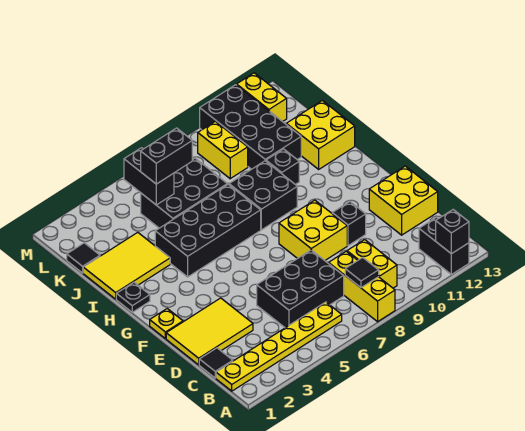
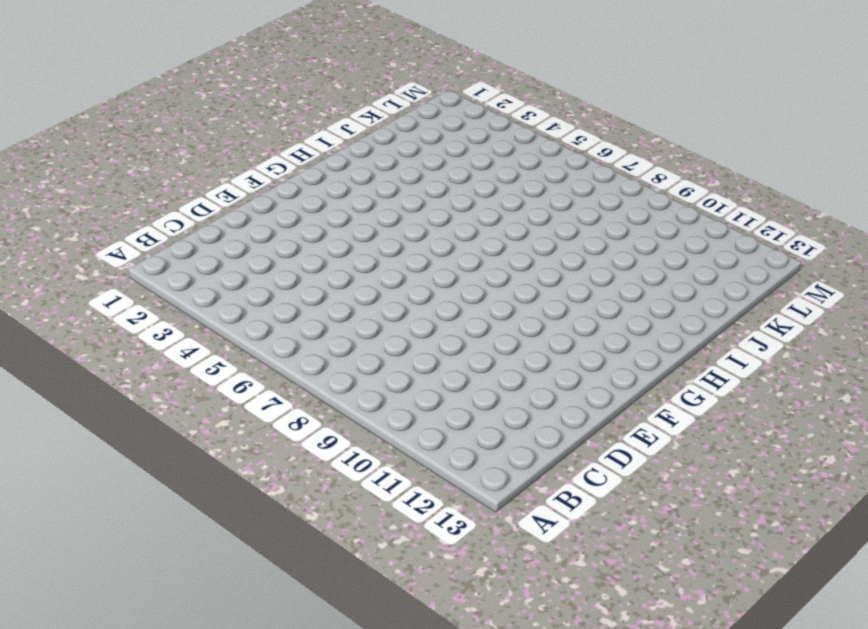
none -> yellow 1x3 brick [329,251,395,322]
none -> black 1x2 brick [419,217,469,274]
none -> yellow 1x6 plate [216,302,342,391]

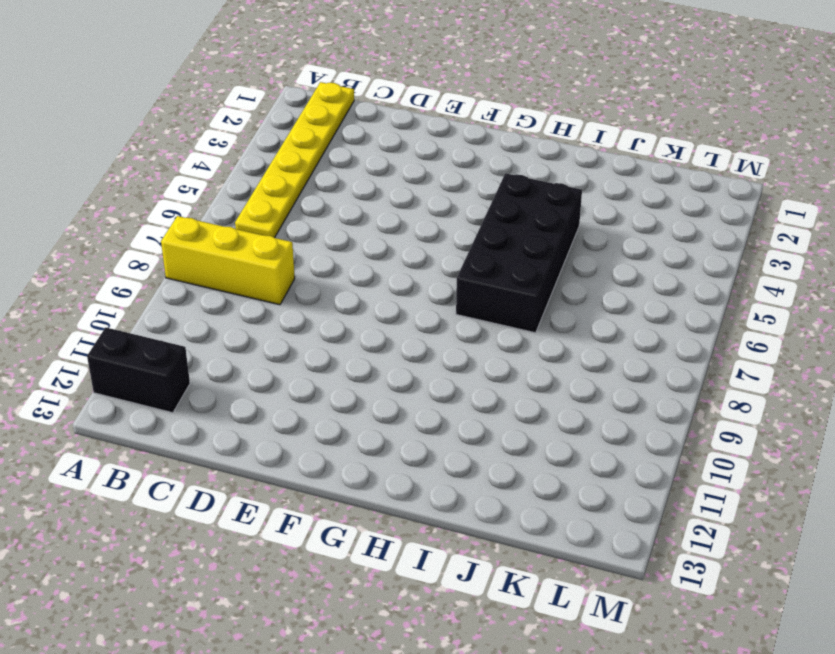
none -> yellow 1x2 brick [347,240,397,288]
none -> black 1x1 tile [199,348,233,378]
none -> black 2x3 brick [257,250,344,328]

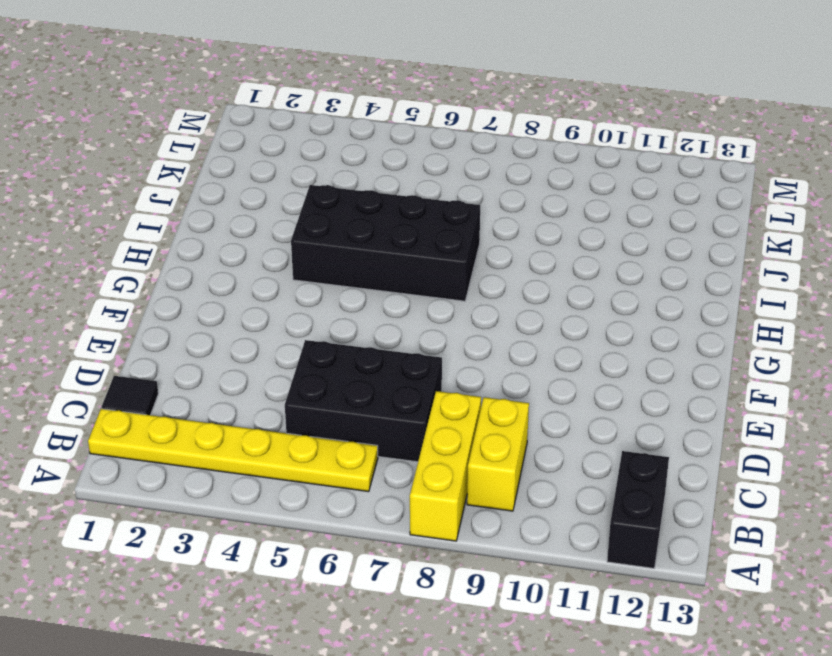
none -> yellow 2x3 tile [166,298,253,365]
none -> yellow 2x2 brick [369,166,438,235]
none -> yellow 2x2 brick [279,200,347,260]

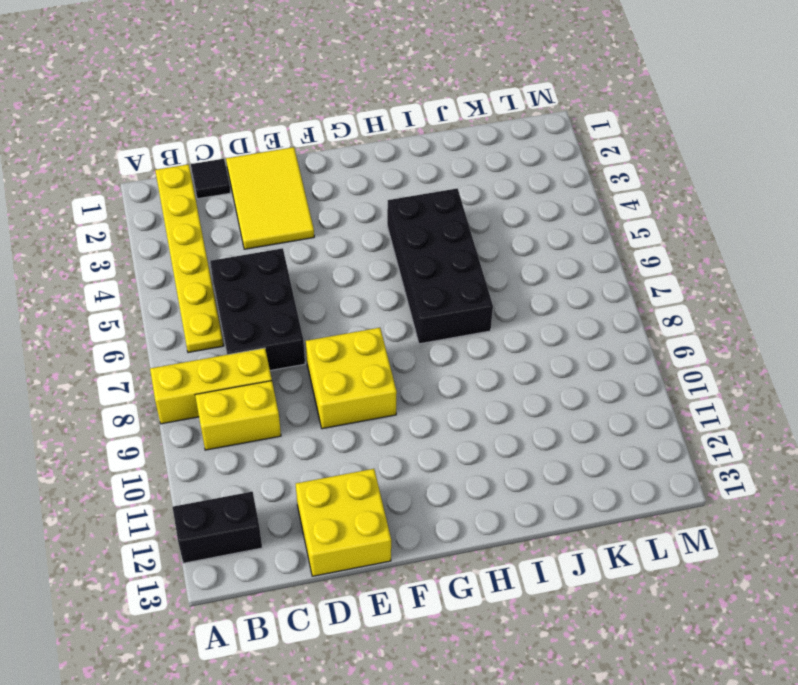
none -> black 1x1 brick [332,202,366,246]
none -> yellow 1x1 plate [150,309,183,339]
none -> black 1x1 plate [116,282,150,312]

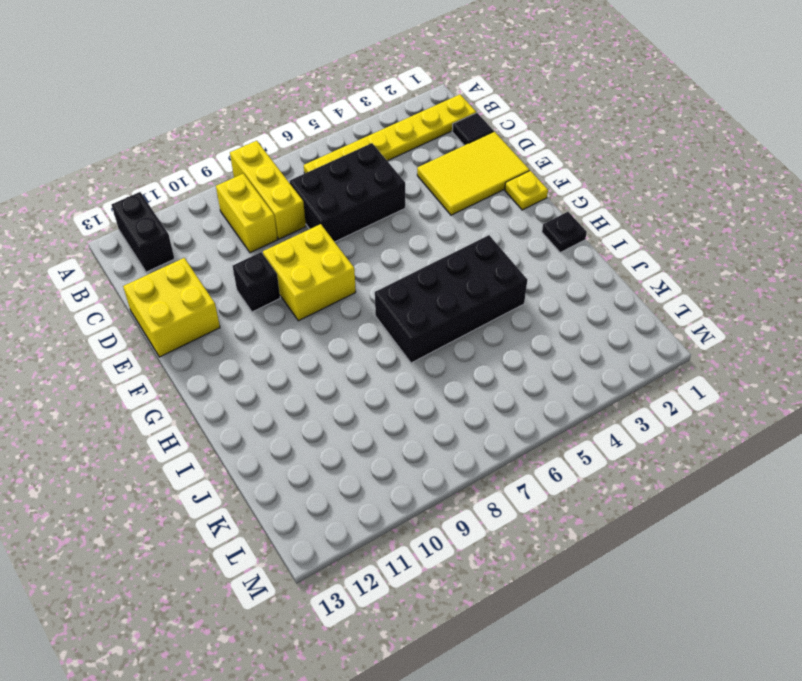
none -> black 2x2 brick [229,161,297,230]
none -> yellow 2x3 tile [83,232,170,299]
none -> black 1x1 brick [266,149,299,185]

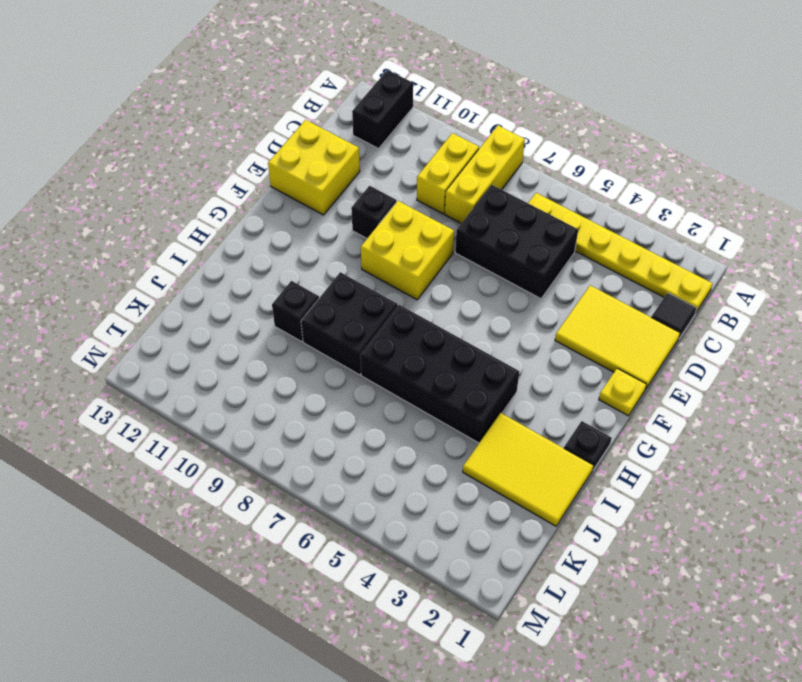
none -> yellow 2x2 brick [286,100,355,169]
none -> black 2x3 brick [141,158,227,228]
none -> black 2x4 brick [200,85,301,169]

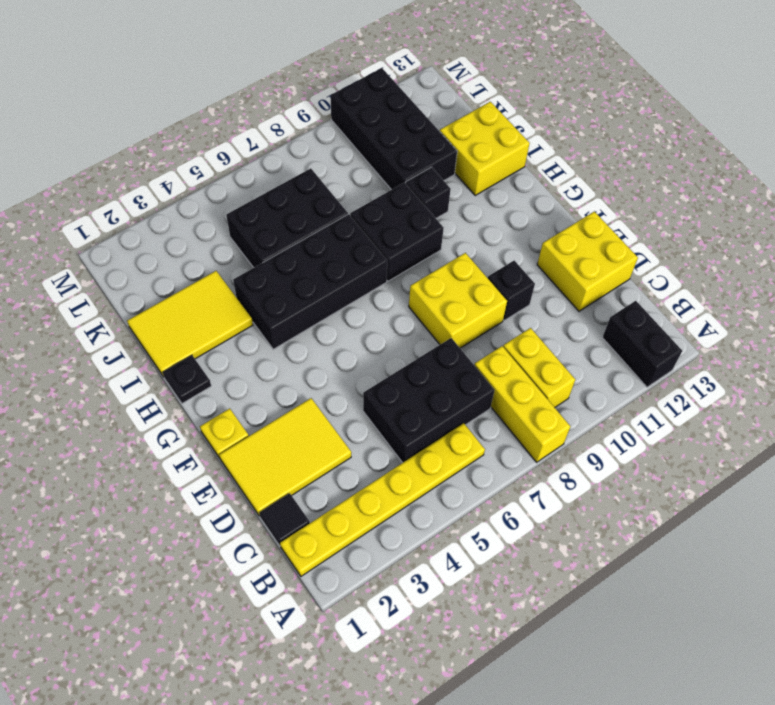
none -> black 1x1 tile [67,243,100,273]
none -> yellow 1x2 brick [198,121,248,179]
none -> yellow 1x2 brick [237,73,287,122]

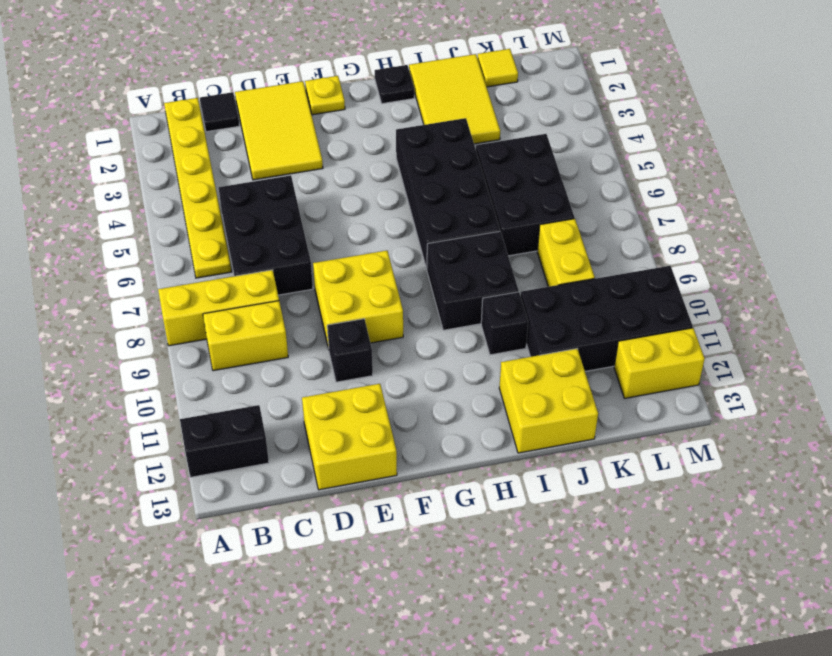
yellow 1x1 tile [478,49,518,87] -> black 1x1 tile [67,243,100,273]
yellow 1x2 brick [537,219,595,287] -> yellow 1x2 brick turned to [198,121,248,179]
none -> black 1x1 brick [436,210,469,254]
none -> black 1x1 tile [345,258,379,288]
none -> black 1x2 brick [124,148,174,205]

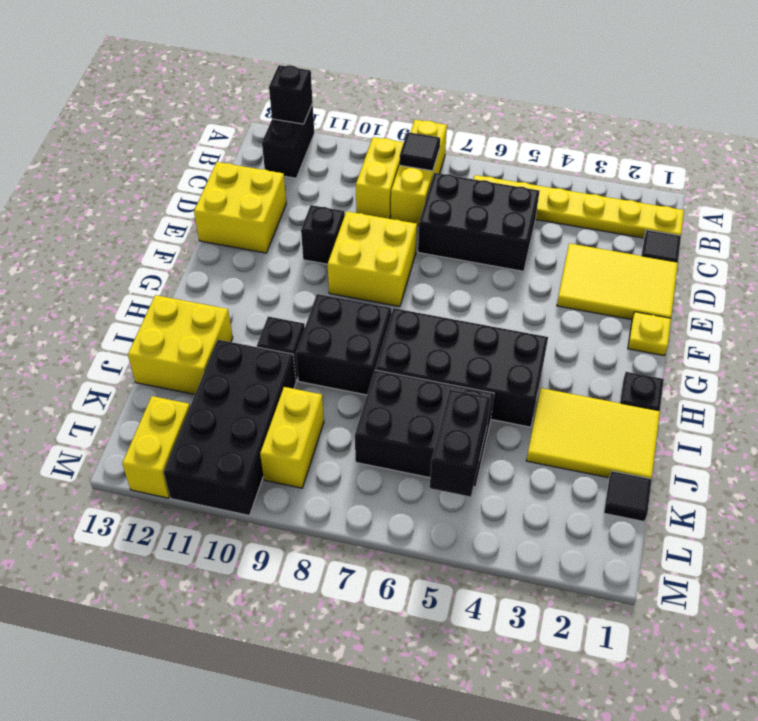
none -> black 1x2 brick [141,128,192,184]

